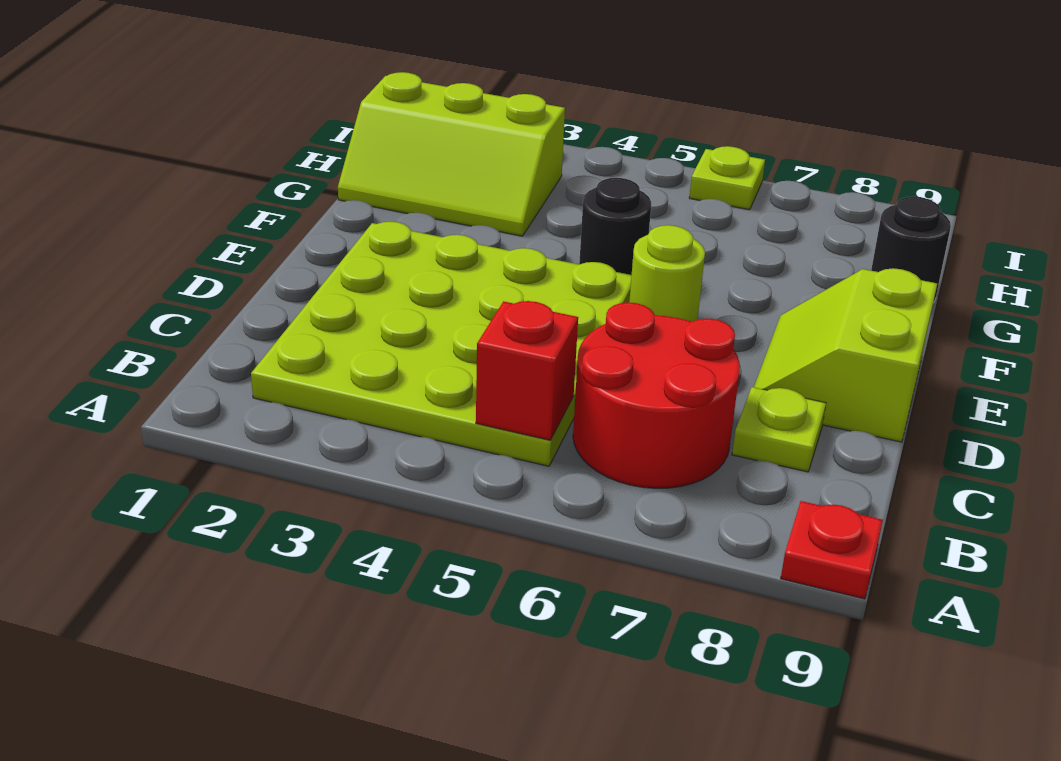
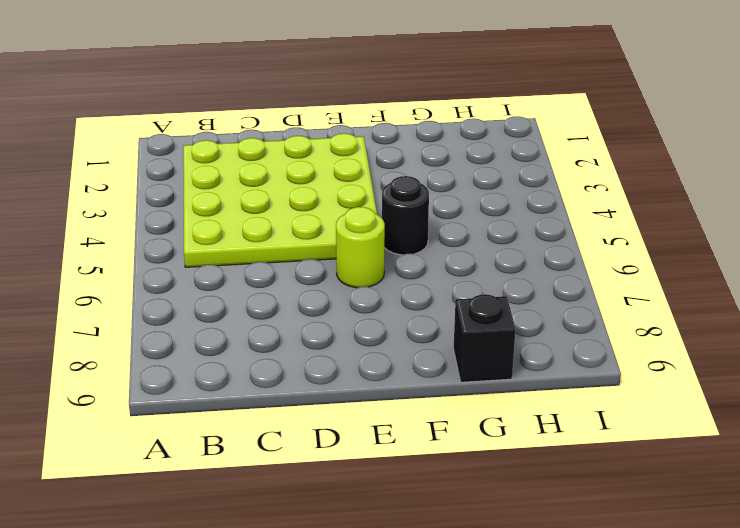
black 1x1 brick [454,294,515,382] -> black 1x1 round brick [871,196,951,303]
none -> red 1x1 plate [781,501,883,599]
none -> red 2x2 round brick [573,302,740,488]

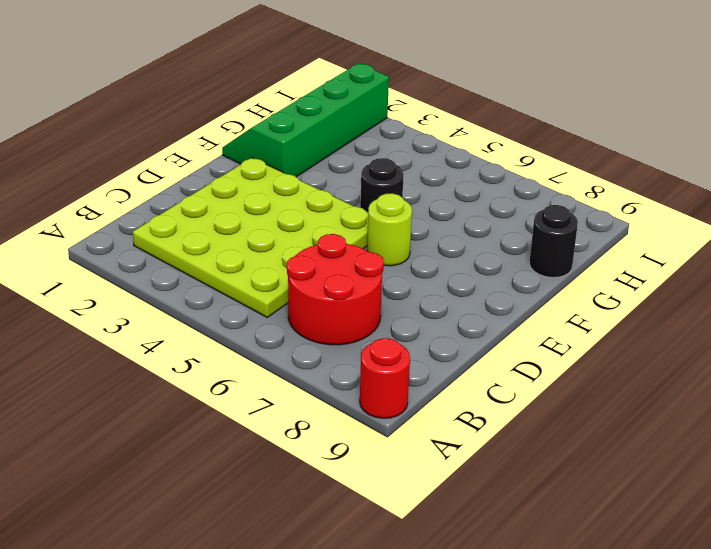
red 1x1 round brick [360,338,410,418] -> red 1x1 plate [781,501,883,599]
green 2x4 slope [222,64,389,177] -> lime 2x3 slope [338,72,565,236]
none -> lime 1x1 plate [732,387,826,472]
none -> lime 2x2 slope [754,268,937,442]

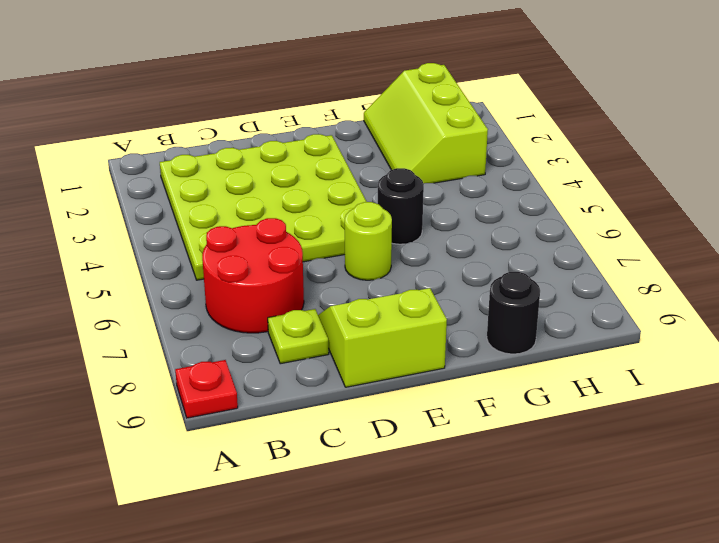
none -> lime 1x1 plate [689,146,765,210]
none -> red 1x1 brick [476,301,578,440]

